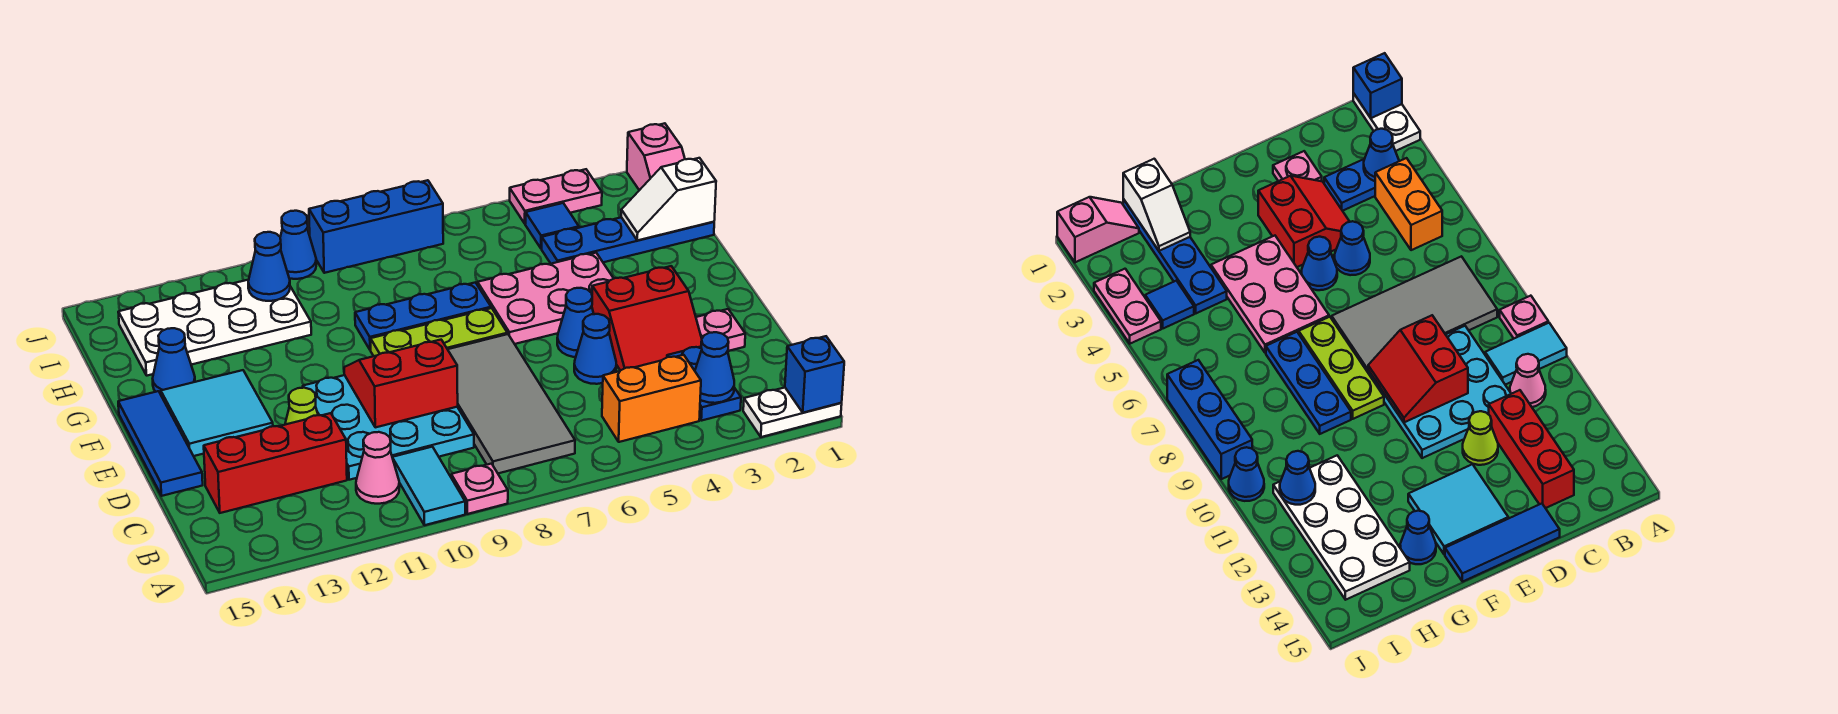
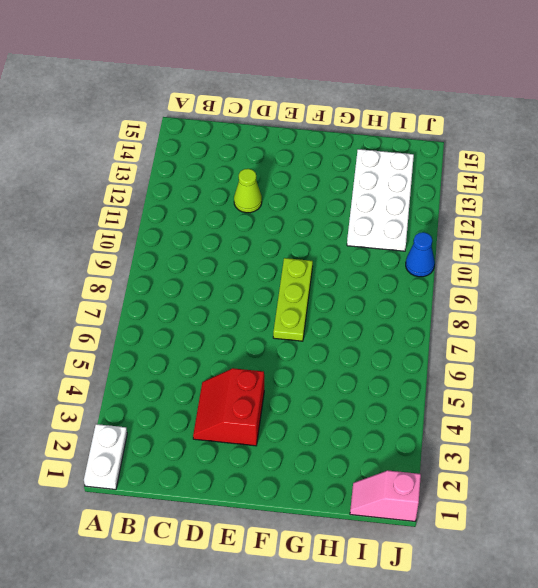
none -> pink 1x1 plate [451,464,508,514]
none -> cyan 1x2 tile [392,447,465,525]
none -> blue 1x2 plate [667,347,741,421]
none -> orange 1x2 brick [602,355,701,442]

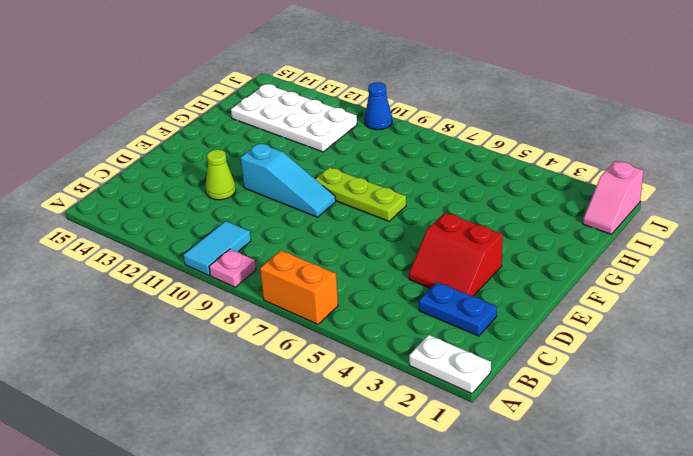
orange 1x2 brick [260,250,338,324] -> orange 1x2 brick moved to [602,355,701,442]
blue 1x2 plate [419,282,497,336] -> blue 1x2 plate turned to [667,347,741,421]
cyan 1x3 slope [241,143,336,217] -> cyan 3x3 plate [303,375,474,480]
none -> grey 2x4 tile [448,334,575,473]
none -> pink 1x1 cone [356,432,399,504]
none -> red 1x3 brick [204,413,347,513]
none -> pink 1x1 plate [696,309,745,351]

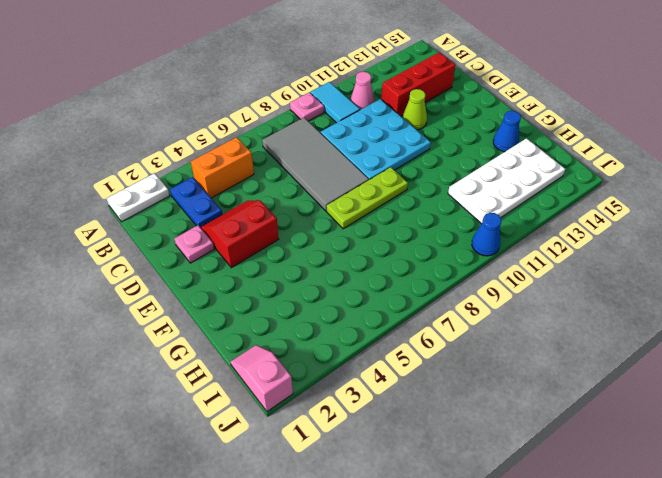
none -> blue 1x1 cone [574,314,616,384]
none -> blue 1x3 tile [118,391,203,496]
none -> blue 1x1 cone [557,288,594,357]
none -> cyan 2x2 tile [161,370,273,456]

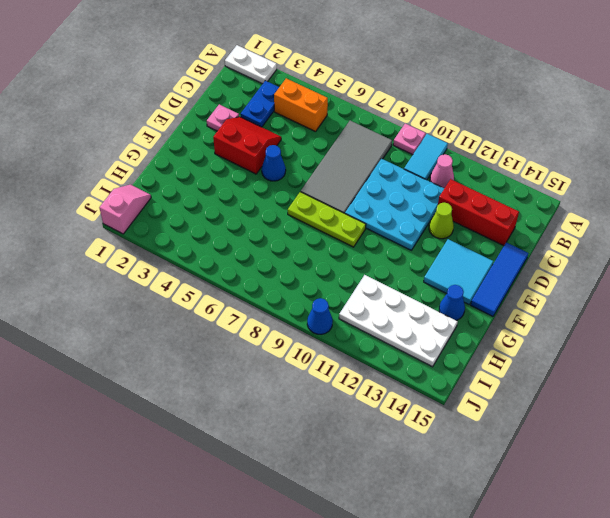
none -> blue 1x1 cone [574,314,616,384]
none -> pink 2x3 plate [478,253,614,344]
none -> blue 1x3 plate [355,282,491,350]
none -> blue 1x4 plate [542,217,714,264]

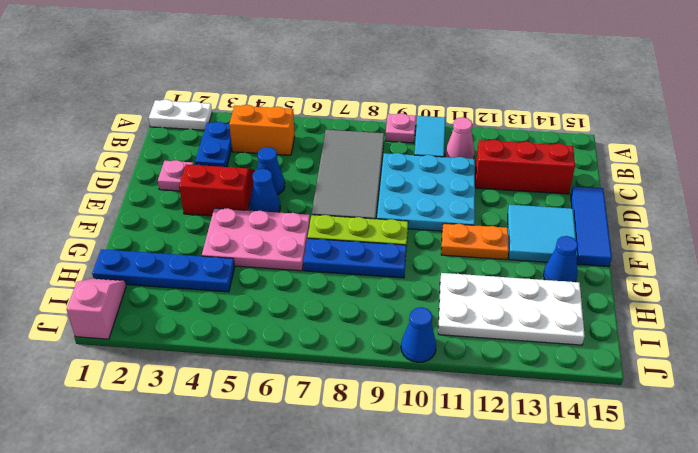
orange 1x2 plate [441,223,509,260] -> none
none -> lime 1x1 cone [285,388,318,425]
none -> blue 1x1 tile [525,203,579,249]
none -> pink 1x2 plate [510,169,602,224]
none -> blue 1x3 brick [309,180,443,273]

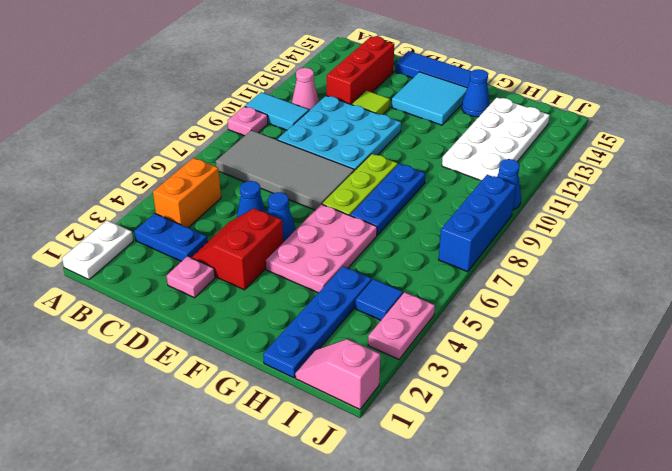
lime 1x1 tile [352,91,390,115] -> lime 1x1 cone [285,388,318,425]
none -> blue 1x1 brick [785,336,844,413]
none -> blue 1x1 cone [695,332,734,403]
none -> red 2x2 slope [344,340,458,427]
none -> white 1x2 slope [621,158,716,240]

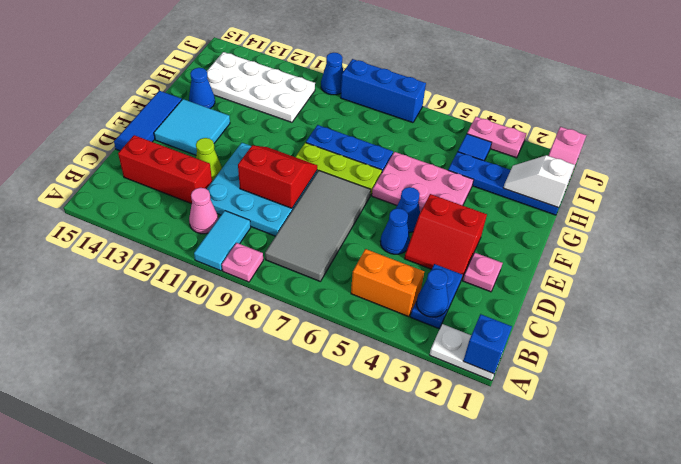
none -> blue 1x1 cone [248,232,290,301]

